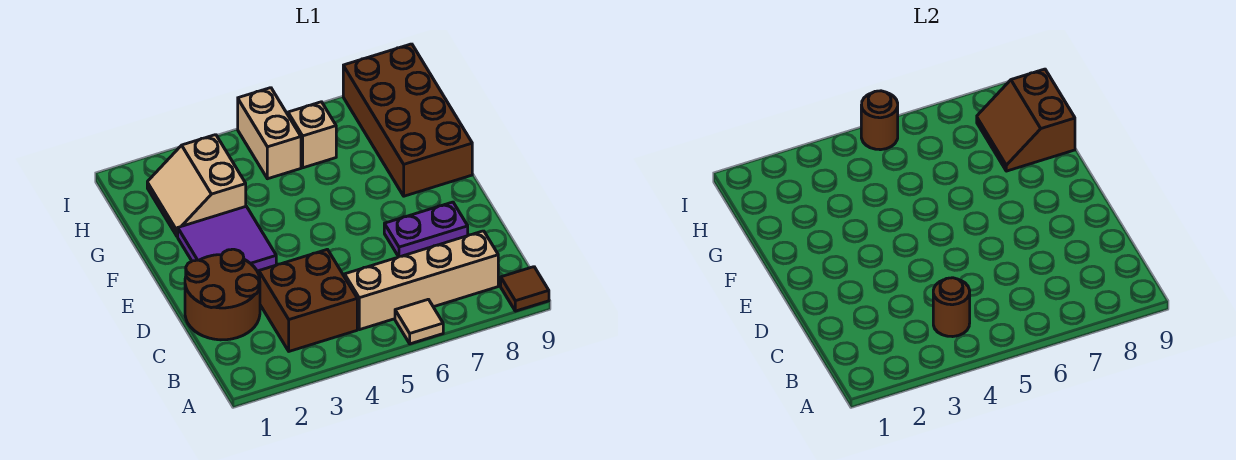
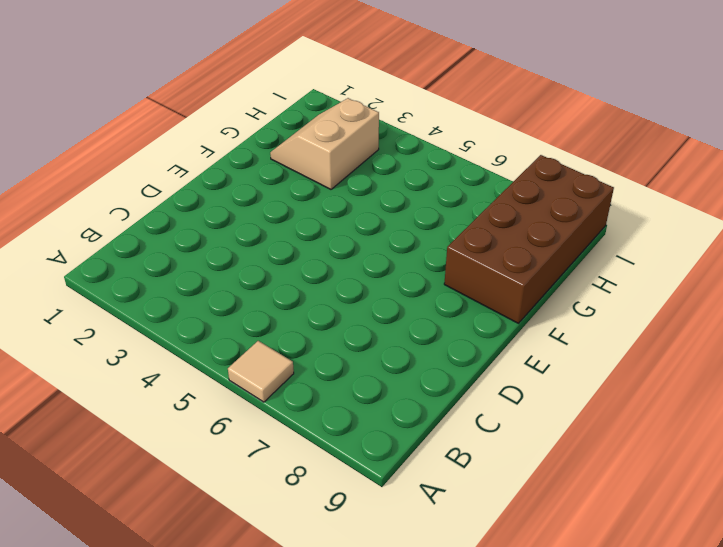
none -> brown 1x1 tile [501,267,549,311]
none -> brown 2x2 brick [259,249,357,351]
none -> tan 1x4 brick [345,231,498,330]

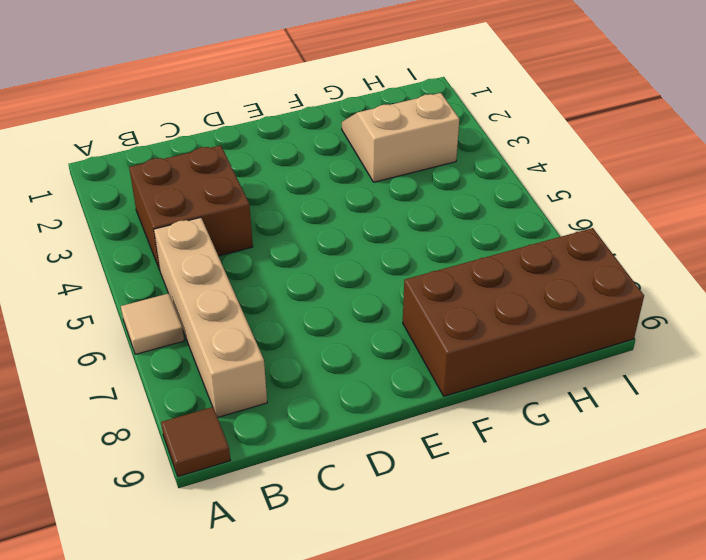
none -> brown 2x2 round brick [185,249,260,340]
none -> purple 1x2 plate [384,202,468,257]
none -> purple 2x2 tile [178,206,276,272]

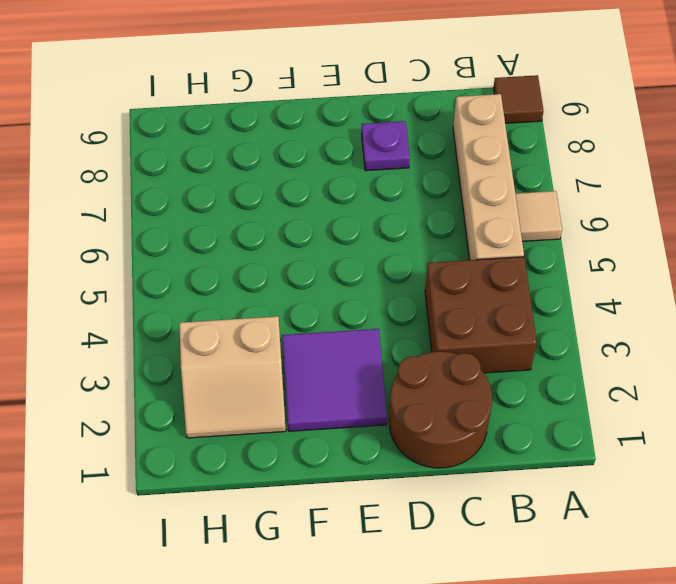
purple 1x1 plate [361,121,410,171] -> purple 1x2 plate [384,202,468,257]
none -> brown 2x4 brick [343,44,472,196]
none -> tan 1x2 brick [238,88,301,179]
none -> tan 1x1 brick [288,102,336,168]

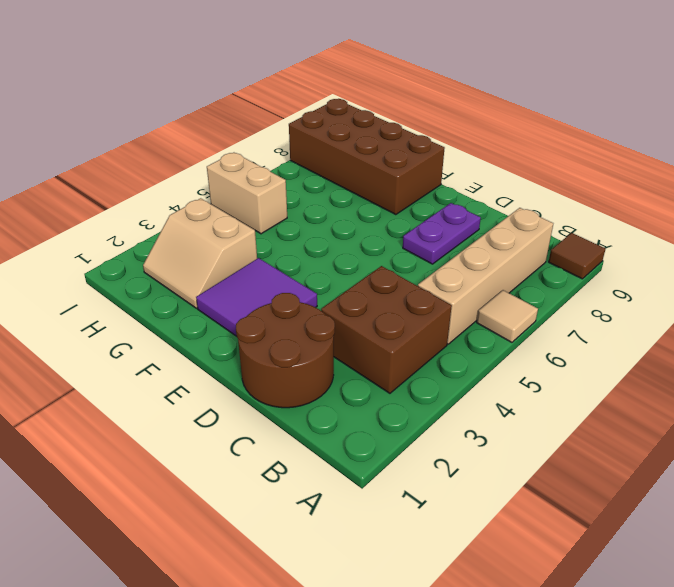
none -> tan 1x1 brick [288,102,336,168]
none -> brown 1x1 round brick [933,278,970,337]
none -> brown 2x2 slope [977,69,1075,171]

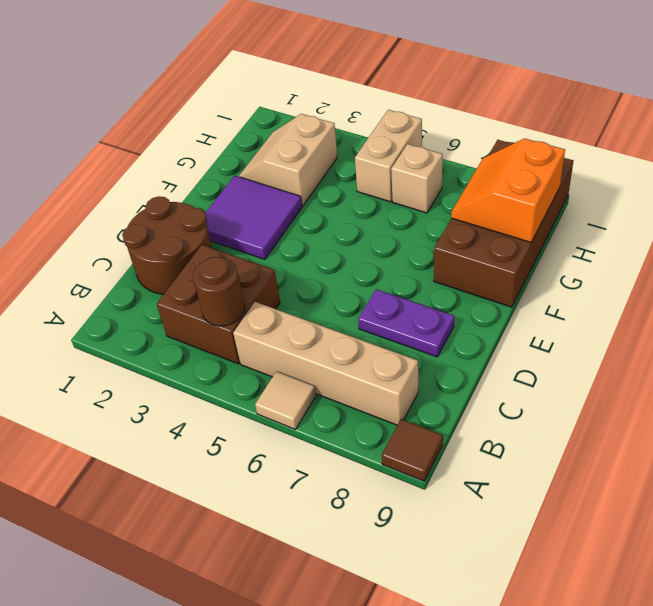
orange 2x2 slope [451,138,565,242] -> brown 2x2 slope [977,69,1075,171]
none -> brown 1x1 round brick [861,91,898,150]

